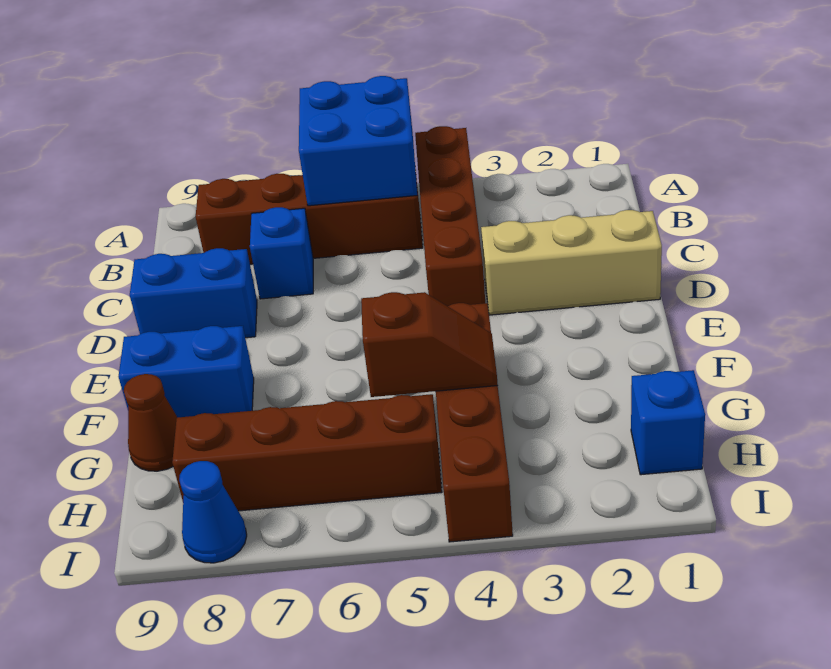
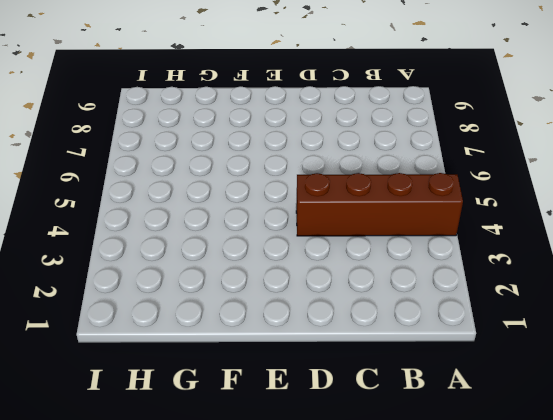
none -> brown 1x4 brick [196,169,423,264]
none -> blue 1x1 brick [250,207,313,299]
none -> tan 1x3 brick [481,210,662,315]

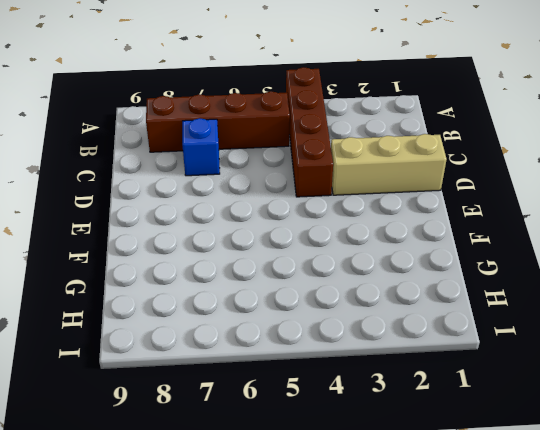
none -> blue 1x2 brick [130,248,257,338]
none -> brown 1x4 brick [436,303,513,542]
none -> blue 1x2 brick [119,326,254,417]

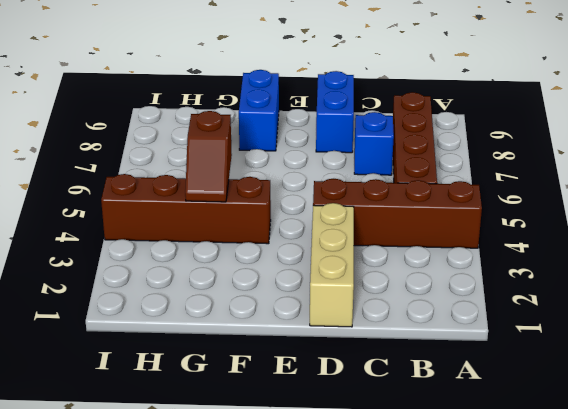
none -> brown 1x1 cone [124,374,178,471]
none -> blue 1x1 brick [631,370,705,475]
none -> brown 1x4 brick [172,394,442,511]

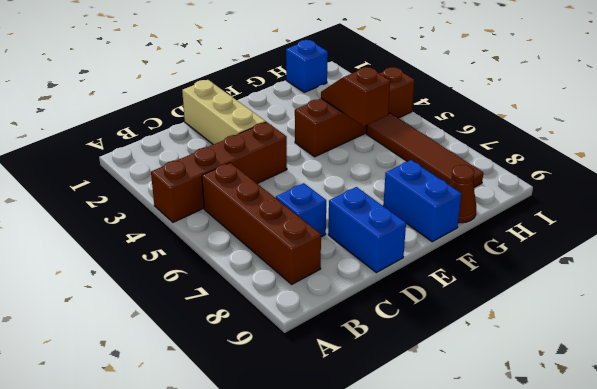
brown 1x4 tile [366,113,483,187] -> brown 1x4 brick [172,394,442,511]
none -> blue 1x1 cone [179,461,247,563]
none -> blue 2x2 brick [299,76,417,206]

